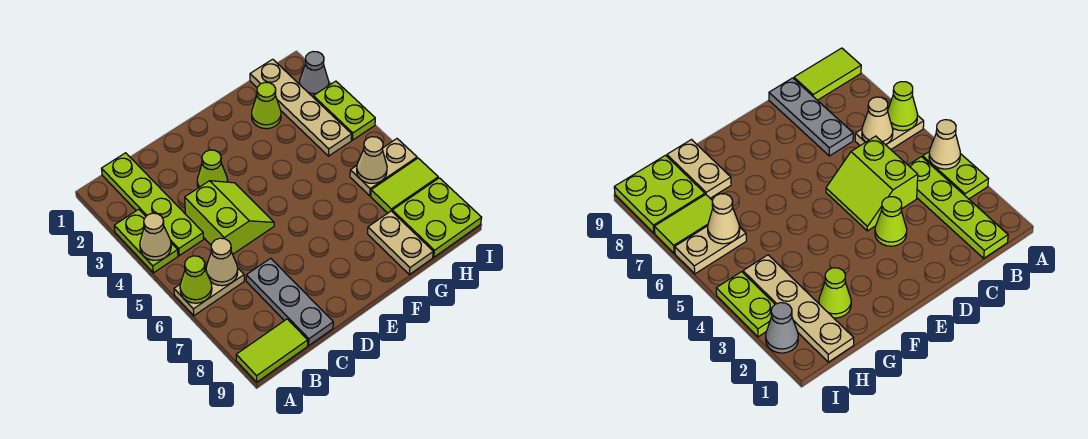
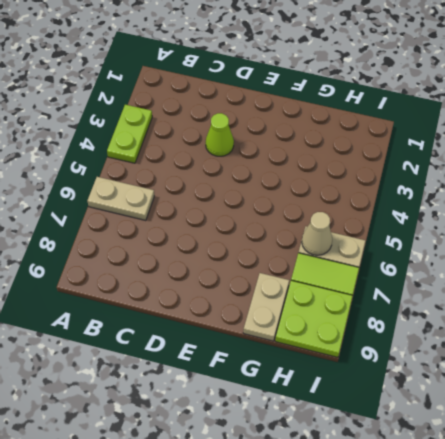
none -> lime 1x2 tile [236,319,308,382]
none -> lime 1x4 plate [102,153,204,255]
none -> lime 2x2 slope [185,181,274,254]

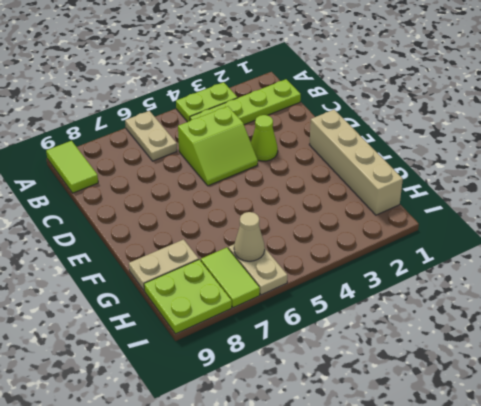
tan 1x4 brick [309,110,403,215] -> tan 1x4 plate [250,59,352,156]
none -> grey 1x3 plate [246,258,333,345]
none -> lime 1x1 cone [252,82,281,129]
none -> grey 1x1 cone [299,52,329,97]

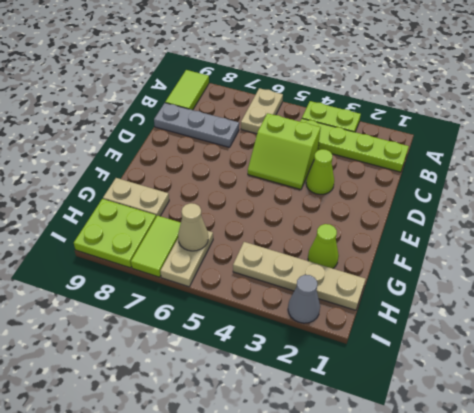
none -> lime 1x2 plate [313,81,375,140]
none -> tan 1x1 cone [140,213,171,260]
none -> lime 1x1 cone [180,256,212,303]

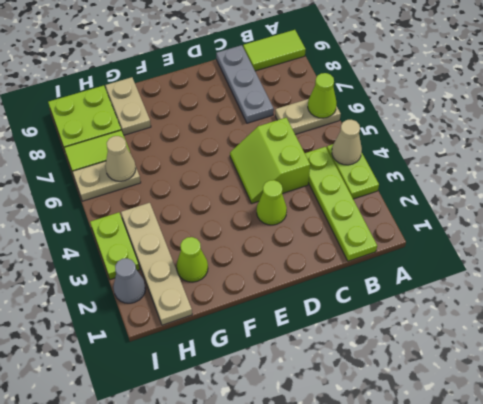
none -> tan 1x1 cone [206,238,238,286]

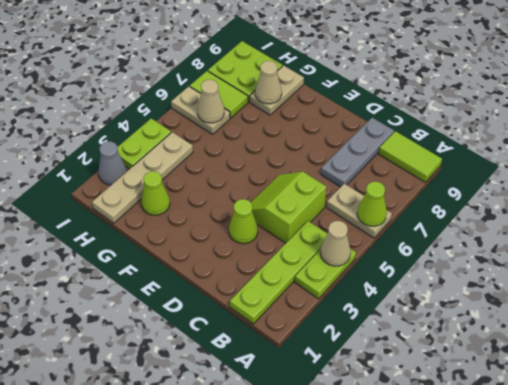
tan 1x1 cone [255,61,282,104] -> tan 1x1 cone moved to [206,238,238,286]

